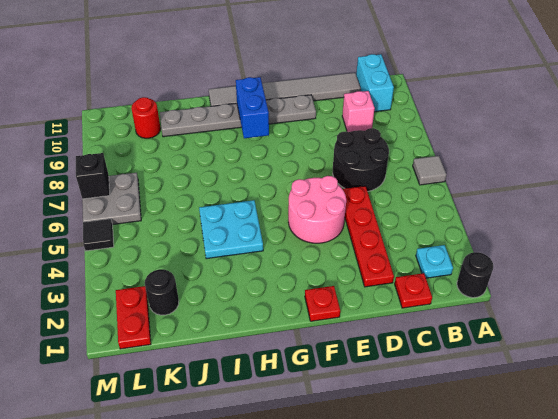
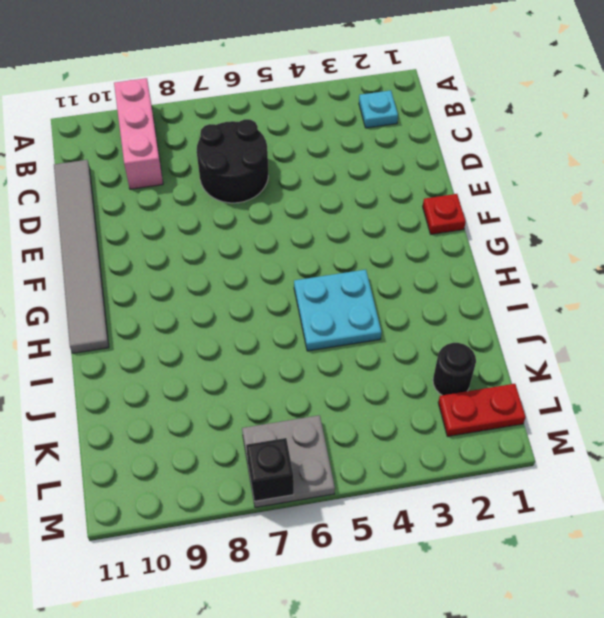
pink 1x3 brick [114,78,163,189] -> pink 1x1 brick [342,91,375,132]
none -> black 1x1 round brick [457,252,493,298]
none -> grey 1x1 tile [413,156,446,185]
none -> cyan 1x2 brick [356,54,394,112]

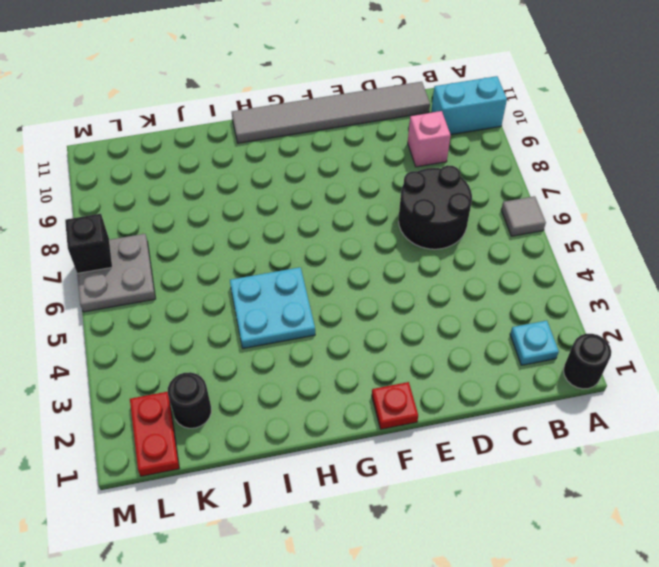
cyan 1x2 brick [431,76,507,135] -> cyan 1x2 brick turned to [356,54,394,112]
none -> red 1x1 plate [395,273,432,308]
none -> red 1x4 plate [343,186,394,287]
none -> pink 2x2 round brick [288,176,346,243]

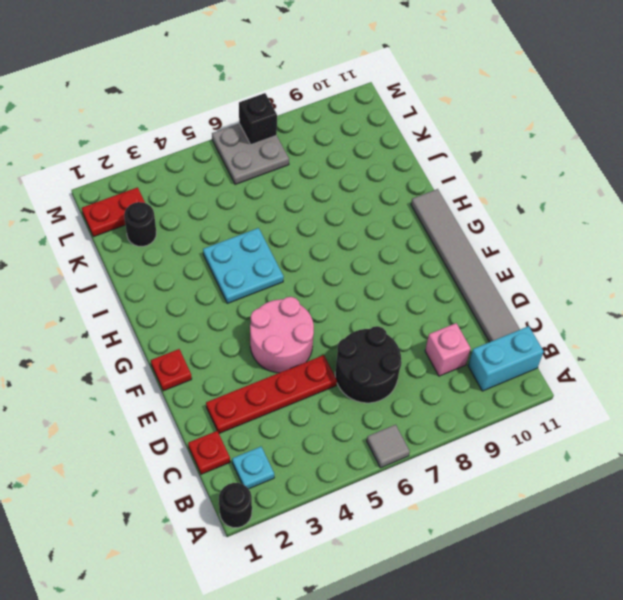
none -> grey 1x6 plate [160,95,316,137]
none -> red 1x1 round brick [131,97,161,138]
none -> black 1x1 tile [83,219,114,251]

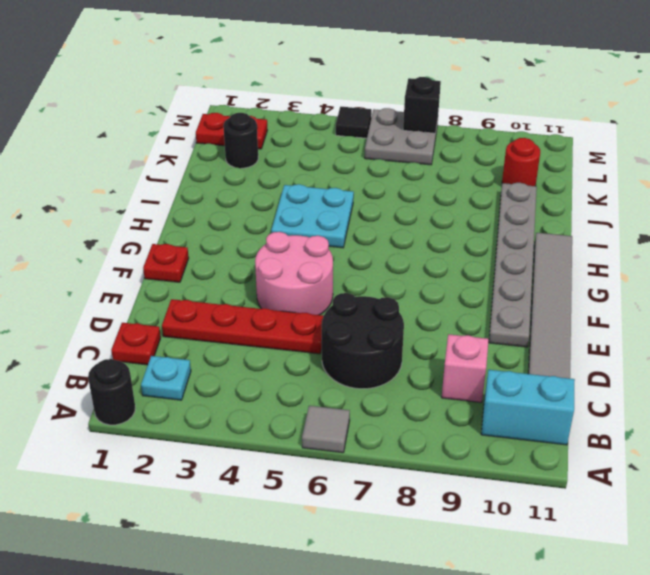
none -> blue 1x2 brick [236,77,269,138]

